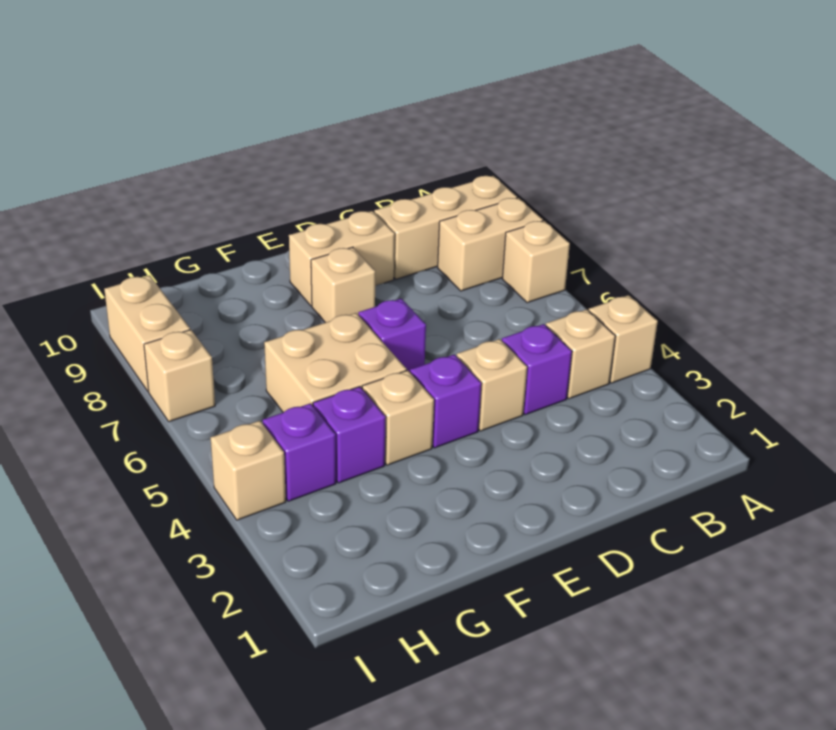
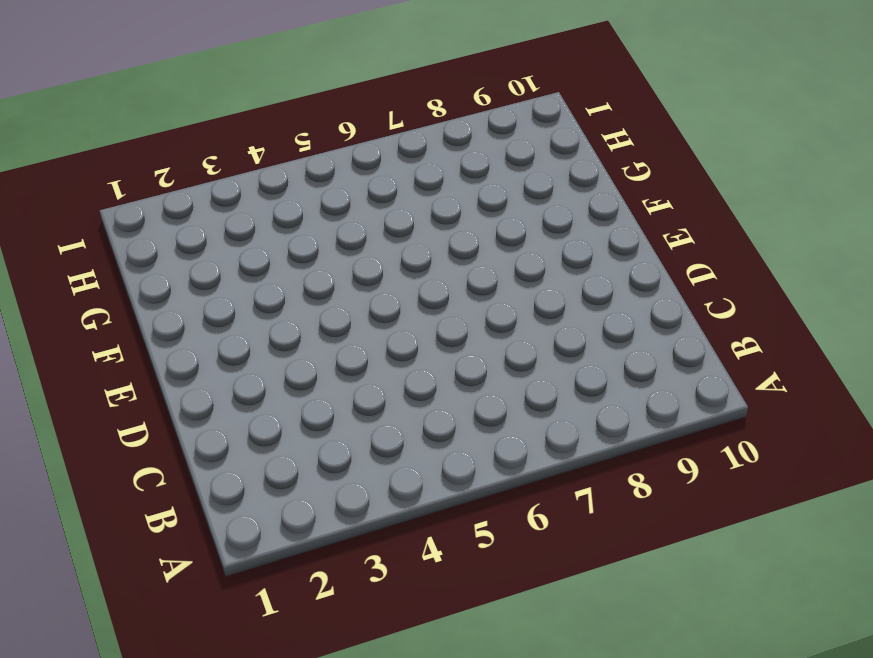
none -> tan 1x1 brick [589,295,658,383]
none -> tan 1x1 brick [502,221,570,303]
none -> tan 1x2 brick [438,198,543,291]

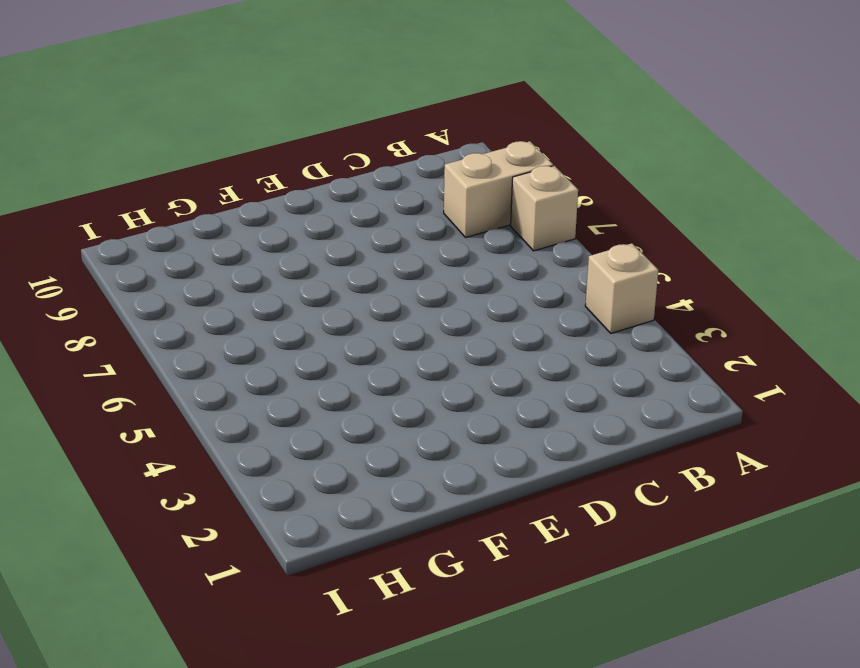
none -> tan 1x3 brick [374,176,517,279]
none -> tan 1x1 brick [546,309,615,399]
none -> purple 1x1 brick [502,324,572,415]

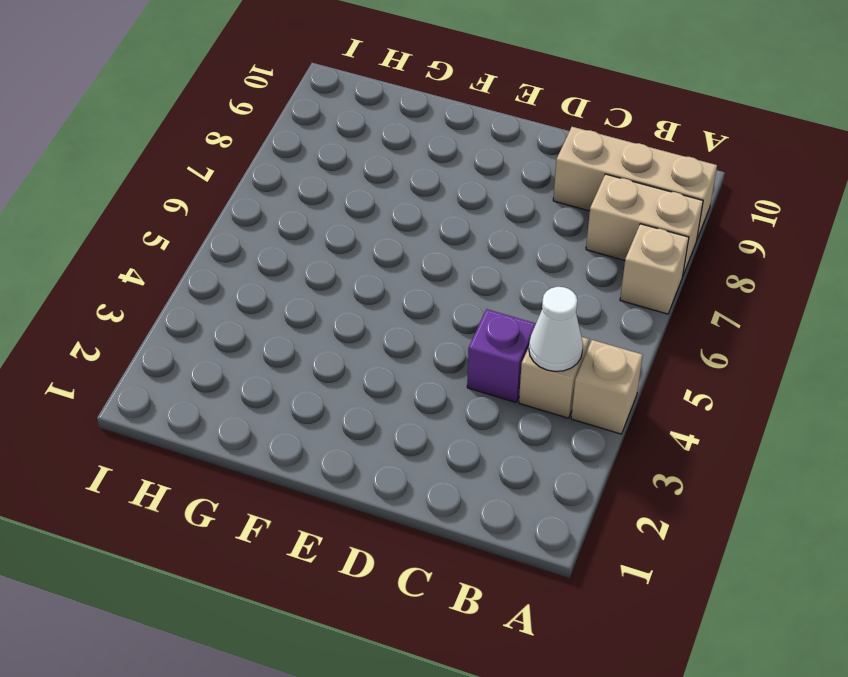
white 1x1 cone [529,287,583,372] -> none
none -> tan 1x1 brick [456,339,527,431]
none -> tan 1x2 brick [289,211,395,306]
none -> purple 1x1 brick [410,354,481,448]

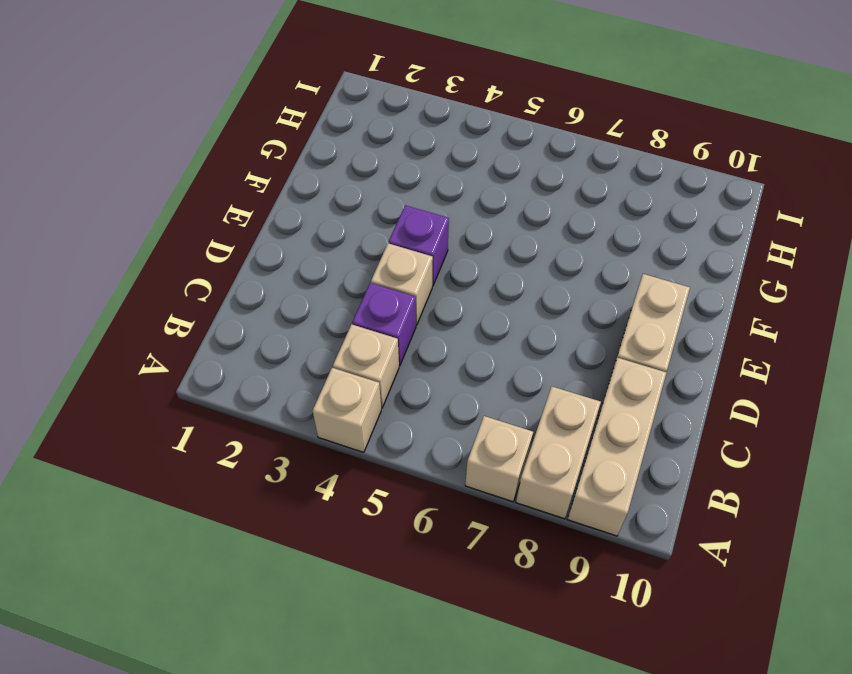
none -> purple 1x1 brick [358,299,426,372]
none -> tan 1x1 brick [311,247,375,323]
none -> tan 1x1 brick [362,370,434,465]

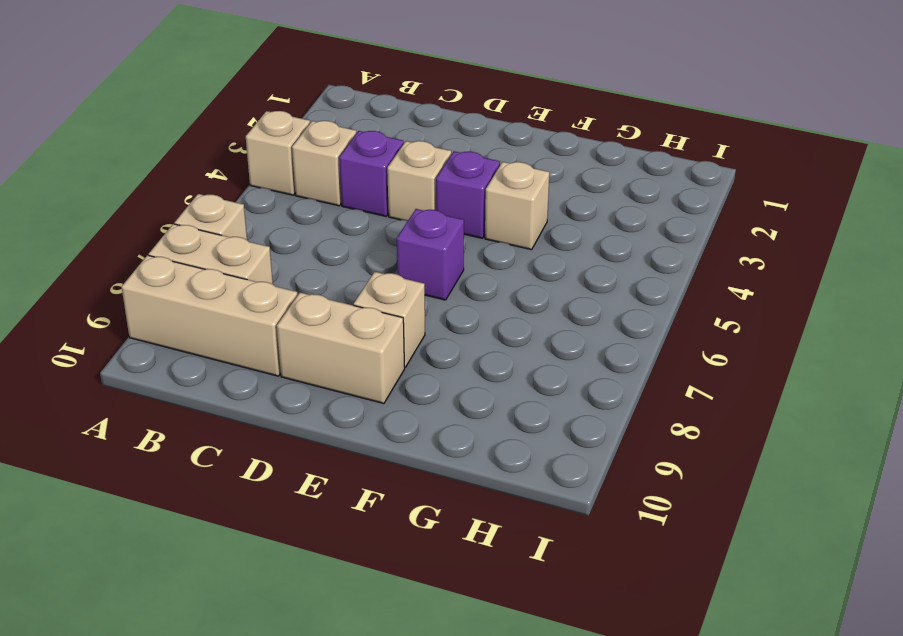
none -> tan 2x2 brick [264,313,407,413]
none -> purple 1x1 brick [313,387,386,483]
none -> purple 1x1 brick [263,403,336,501]

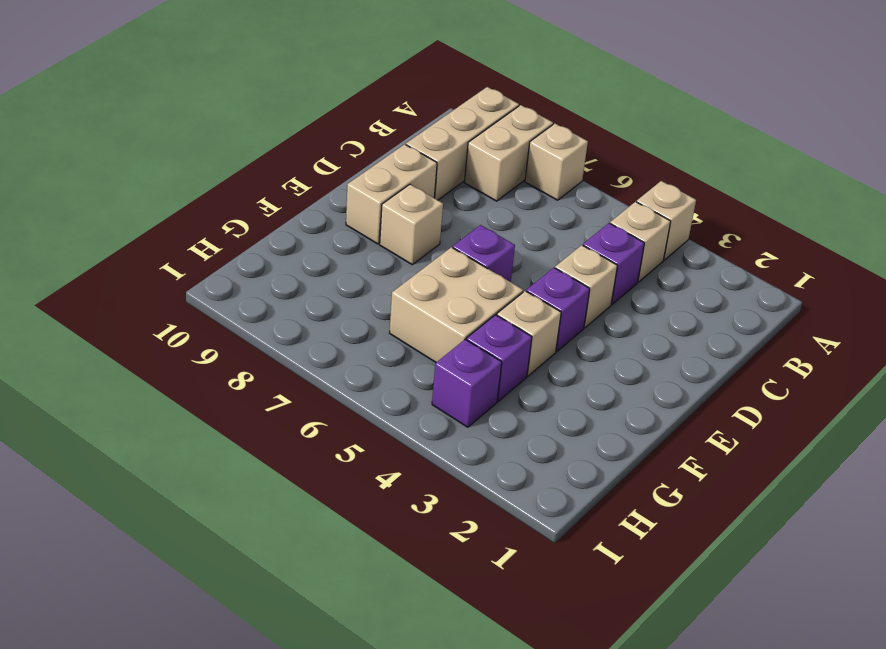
none -> tan 1x1 brick [211,421,286,520]
none -> tan 1x1 brick [144,330,215,422]
none -> tan 1x2 brick [104,275,190,392]

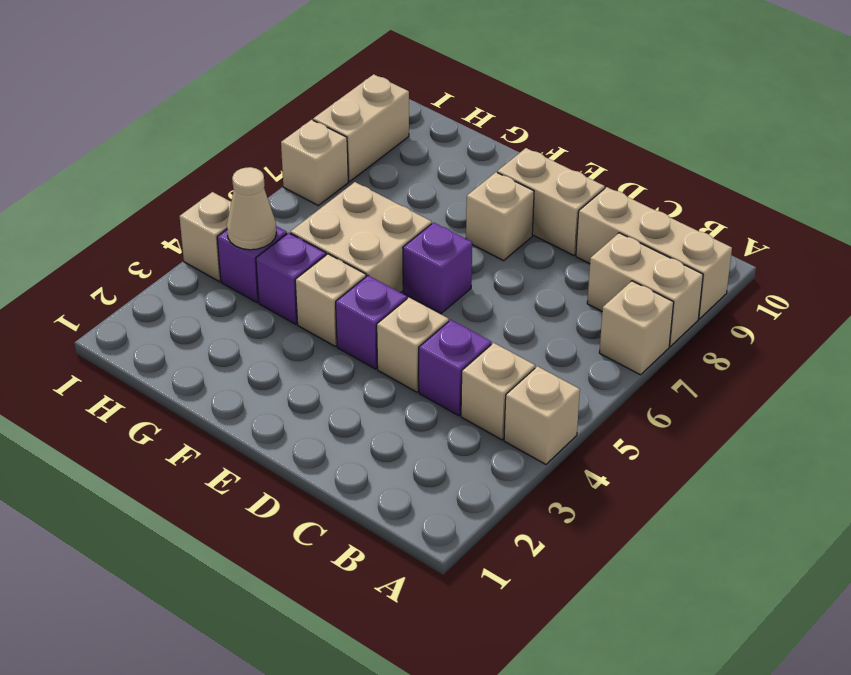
tan 1x1 cone [227,167,276,250] -> none

